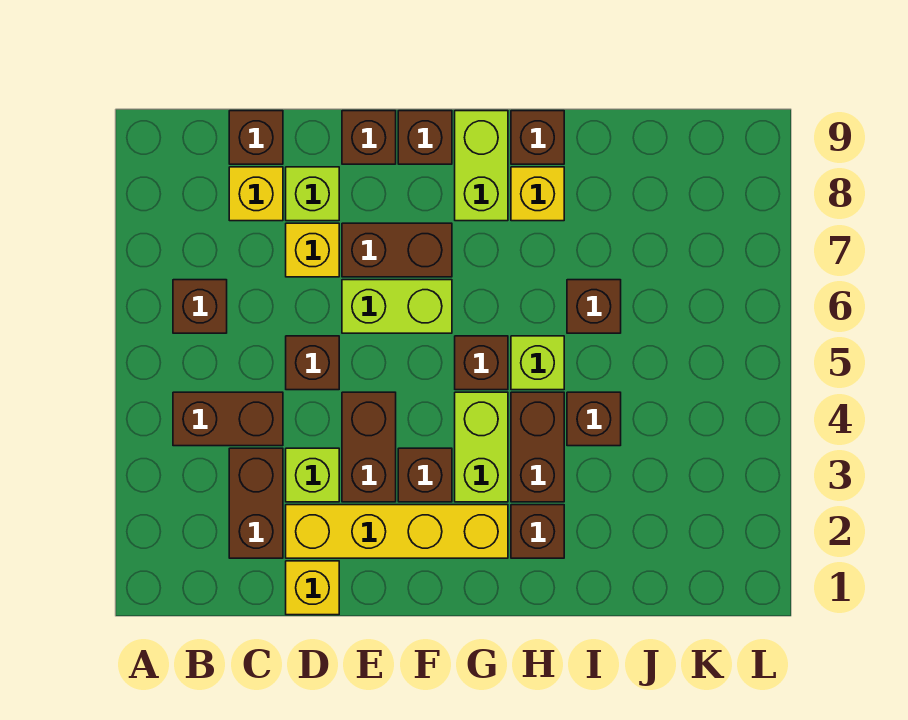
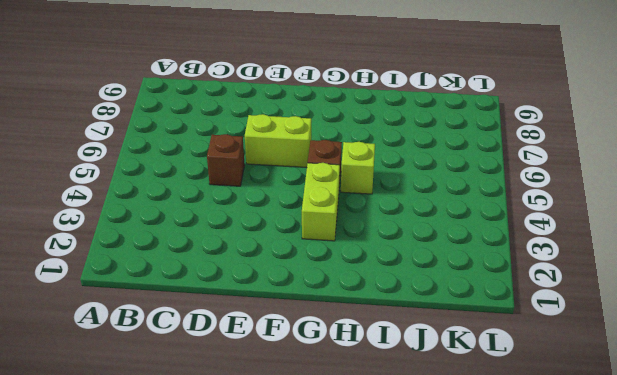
none -> brown 1x2 brick [173,392,283,446]
none -> brown 1x1 brick [173,280,227,333]
none -> brown 1x2 brick [229,448,283,558]

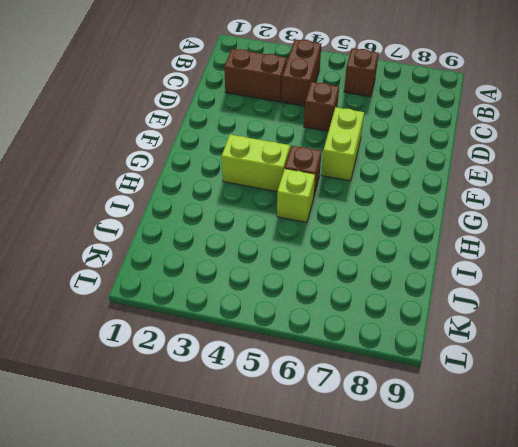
none -> yellow 1x1 brick [229,167,283,221]
none -> brown 1x1 brick [229,111,283,164]
none -> yellow 1x1 brick [286,561,339,615]

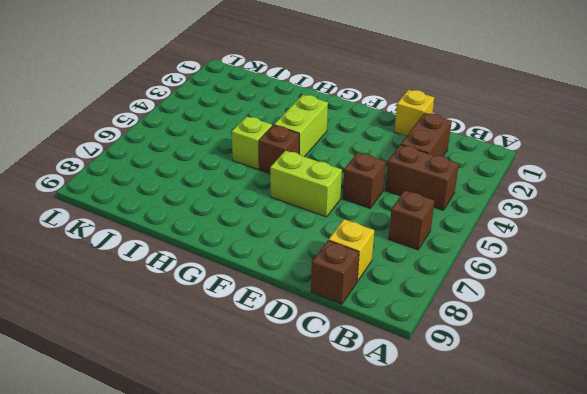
none -> yellow 1x4 brick [286,505,508,558]
none -> lime 1x1 brick [286,448,339,502]
none -> yellow 1x1 brick [286,223,339,277]

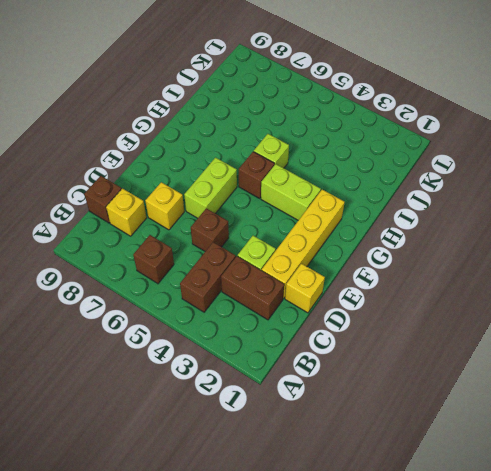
none -> lime 1x1 brick [286,167,339,221]
none -> brown 1x2 brick [342,392,396,502]
none -> brown 1x2 brick [342,223,452,277]

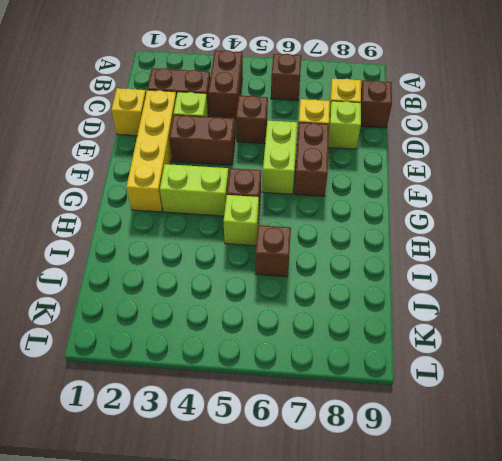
none -> brown 1x1 brick [342,111,396,164]
none -> brown 1x1 brick [398,448,452,502]
none -> brown 1x1 brick [398,111,452,164]

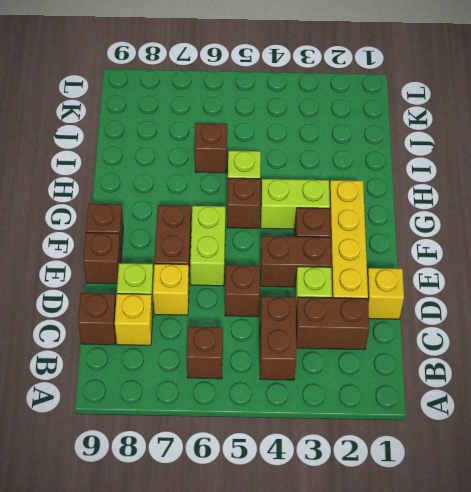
none -> lime 1x2 brick [455,111,508,221]
none -> brown 1x1 brick [511,505,564,558]
none -> brown 1x2 brick [511,392,564,502]

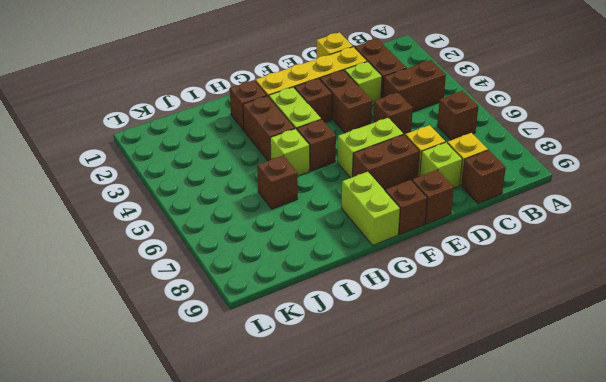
none -> yellow 1x1 brick [511,167,564,221]
none -> brown 1x1 brick [511,111,564,164]
none -> brown 1x1 brick [567,392,621,446]

